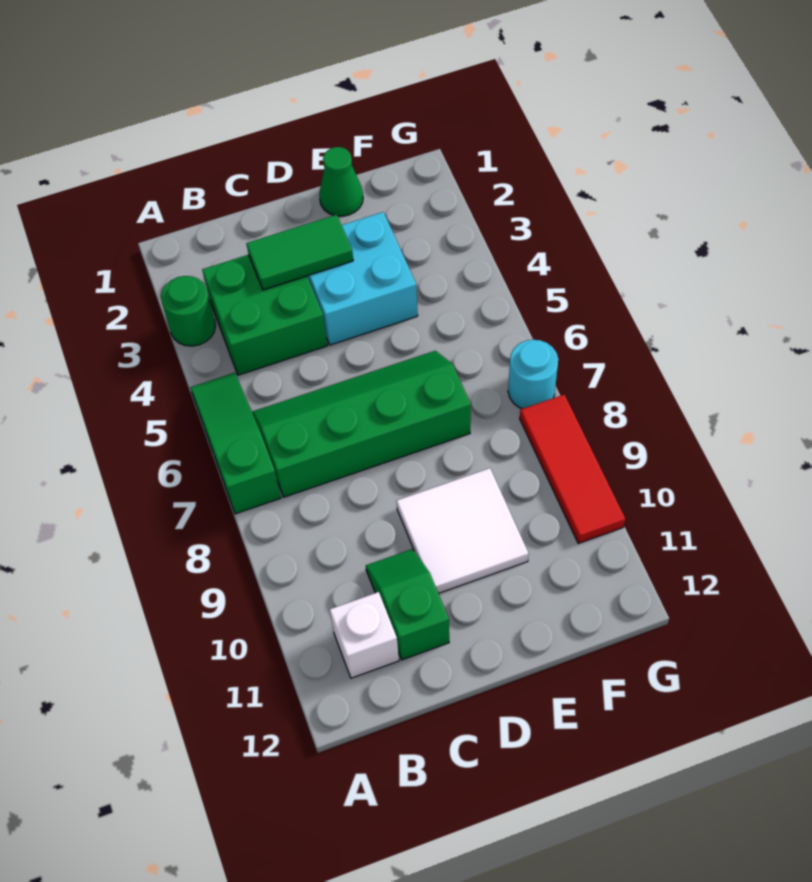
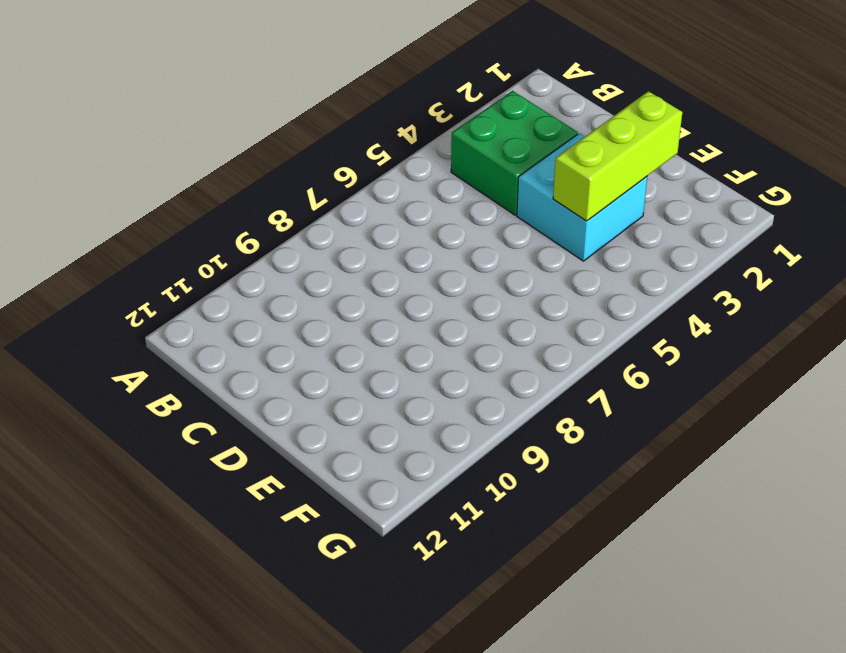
lime 1x3 brick [553,91,682,221] -> none
none -> green 1x1 round brick [161,276,216,346]
none -> green 1x3 slope [190,373,281,514]
none -> green 2x4 slope [252,351,471,497]

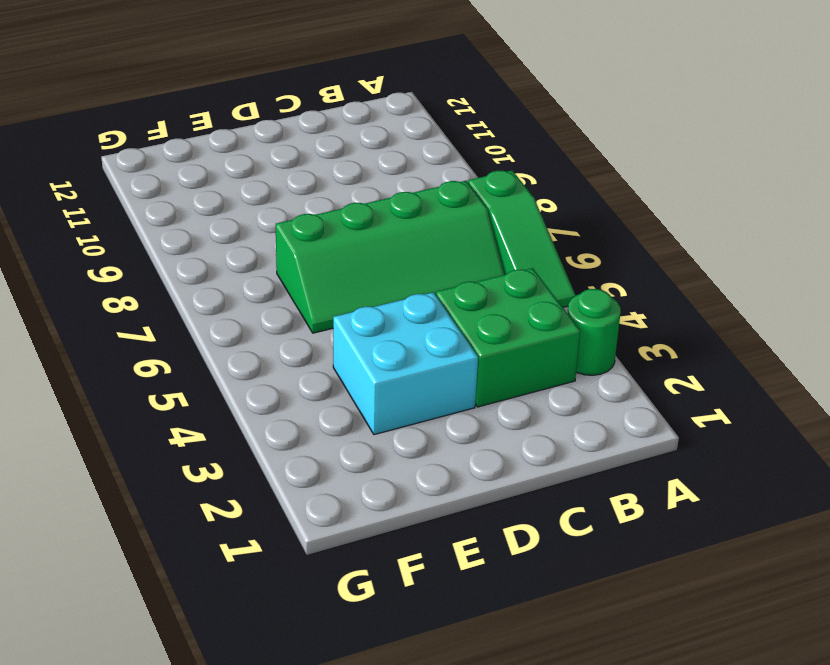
none -> white 1x1 brick [330,592,399,678]
none -> green 1x2 slope [366,549,449,660]
none -> white 2x2 tile [396,468,529,593]

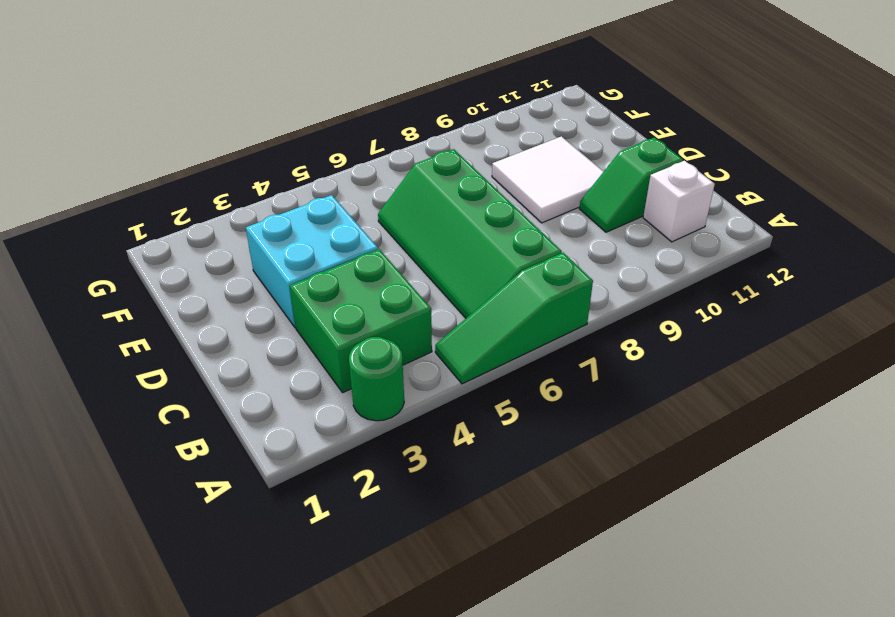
none -> green 1x1 cone [319,147,363,216]
none -> cyan 1x1 round brick [508,340,558,409]
none -> red 1x3 tile [520,395,625,543]

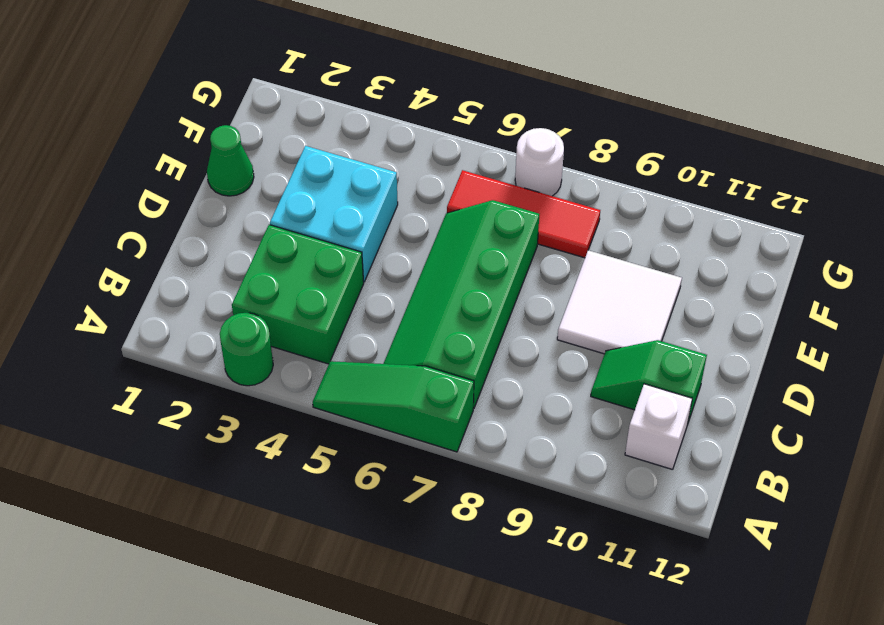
red 1x3 tile [447,170,600,258] -> red 1x3 tile moved to [520,395,625,543]
white 1x1 round brick [515,128,564,196] -> cyan 1x1 round brick [508,340,558,409]
none -> green 1x2 tile [246,215,353,290]

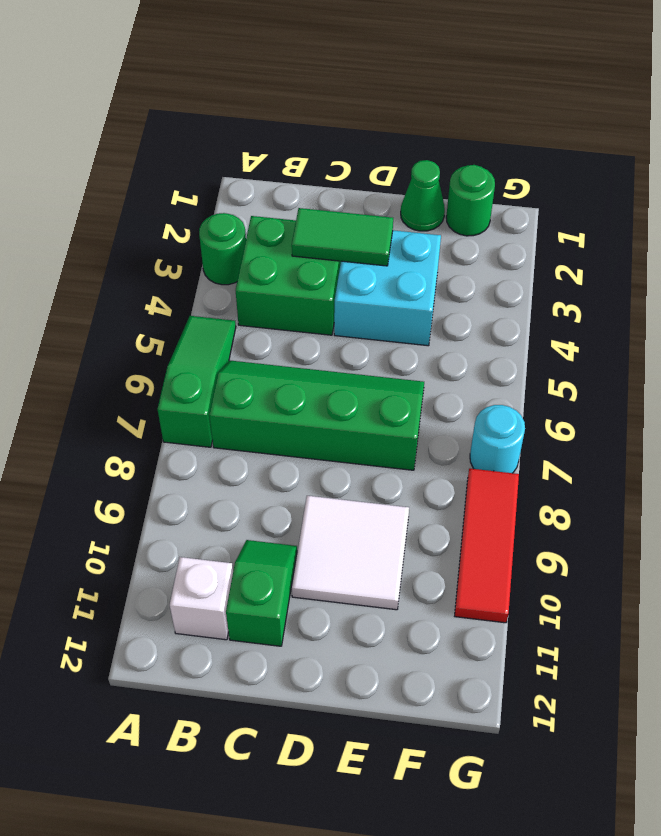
green 1x1 round brick [446,165,495,236] -> none

